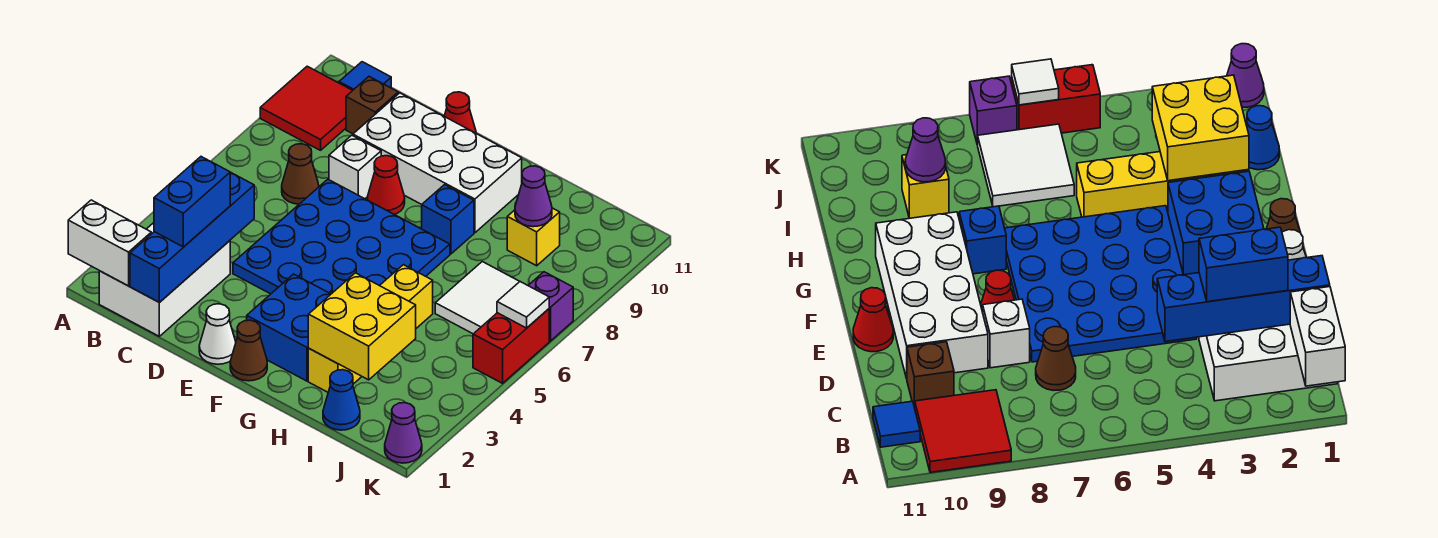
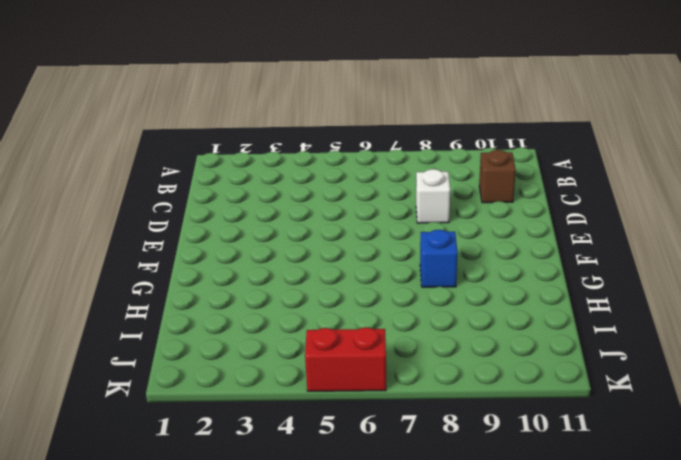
none -> red 2x2 tile [260,66,353,150]
none -> white 2x3 brick [99,223,230,336]
none -> blue 1x1 tile [339,62,391,90]

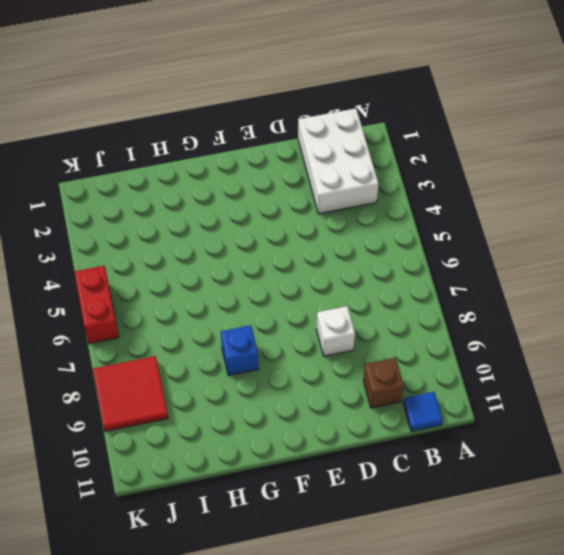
red 2x2 tile [93,356,168,431] -> red 2x2 tile moved to [260,66,353,150]
none -> brown 1x1 cone [282,144,319,204]
none -> blue 4x4 plate [233,179,450,294]
none -> white 2x4 brick [353,93,522,233]

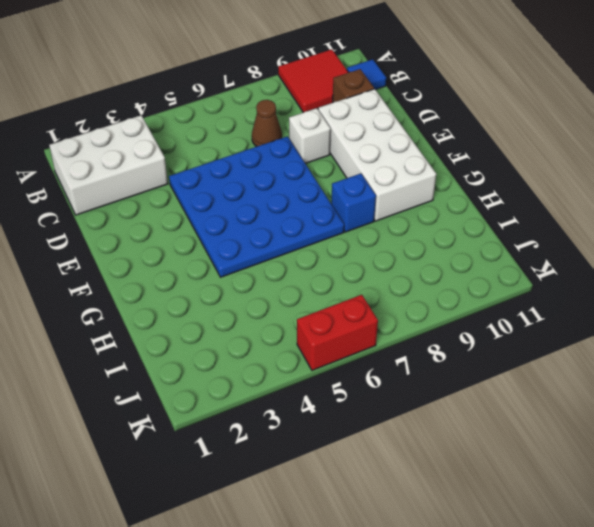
none -> white 1x1 cone [199,304,236,364]
none -> red 1x1 cone [367,156,405,215]
none -> red 1x1 cone [444,92,476,133]

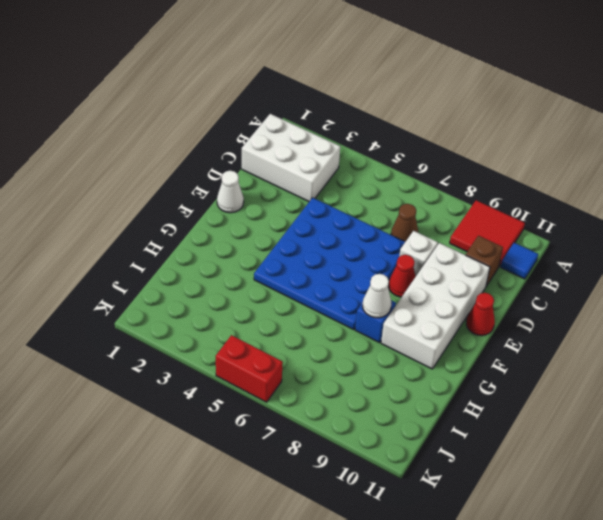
white 1x1 cone [363,274,391,318] -> none
none -> brown 1x1 cone [230,320,267,381]
none -> blue 2x2 brick [247,274,331,381]
none -> yellow 1x4 brick [308,265,433,392]

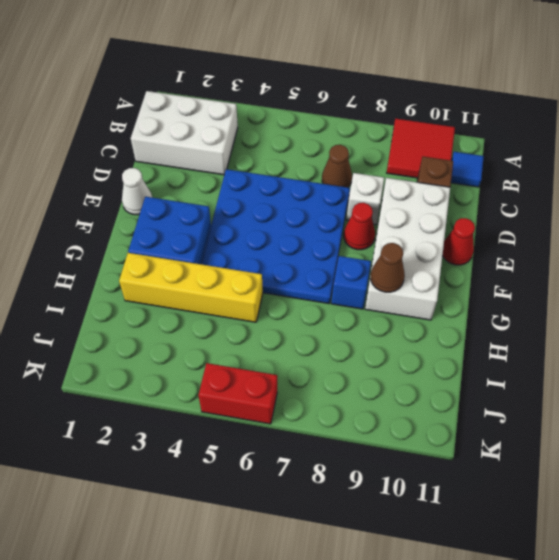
brown 1x1 cone [370,243,405,292] -> brown 1x1 cone moved to [230,320,267,381]
none -> blue 1x1 cone [323,370,360,430]
none -> white 2x2 tile [435,262,520,334]
none -> yellow 1x1 brick [507,208,560,266]

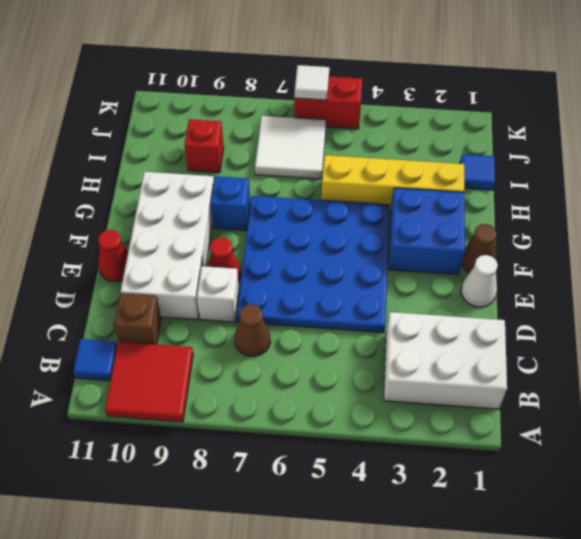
blue 1x1 tile [460,154,495,190] -> blue 1x1 cone [323,370,360,430]
red 1x1 brick [185,119,224,173] -> yellow 1x1 brick [507,208,560,266]
none -> purple 1x1 cone [385,403,422,463]
none -> purple 1x1 brick [528,272,573,341]
none -> white 1x2 brick [68,200,151,286]

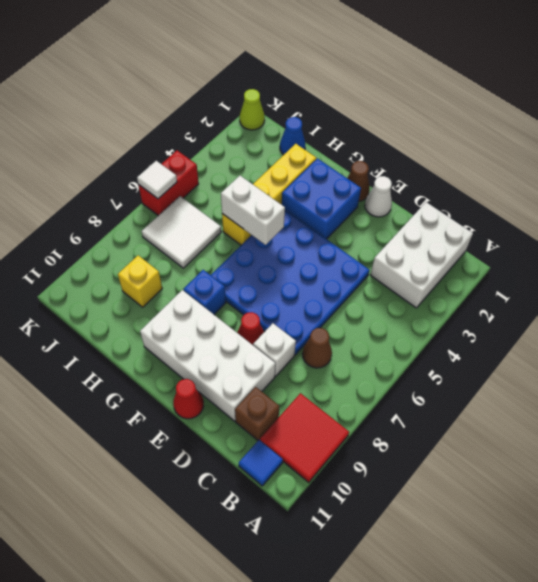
white 1x2 brick [221,176,285,245] -> white 1x2 brick moved to [68,200,151,286]
lime 1x1 cone [240,89,265,130] -> purple 1x1 cone [385,403,422,463]
none -> purple 1x1 brick [528,272,573,341]
none -> blue 1x4 brick [130,172,254,302]
none -> yellow 2x2 brick [308,273,416,380]

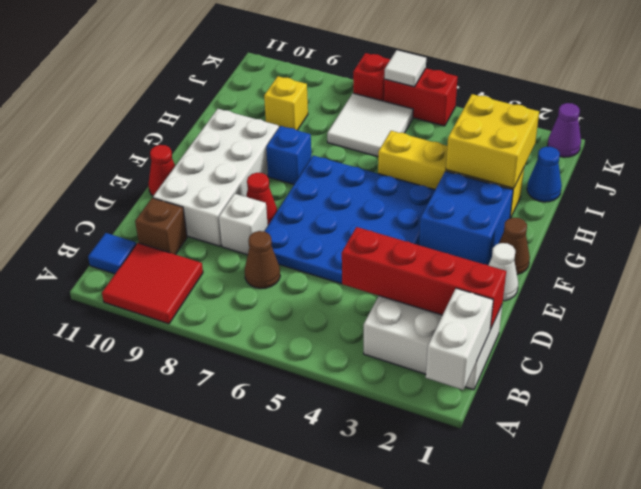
red 1x4 brick [342,227,506,330] -> blue 1x4 brick [130,172,254,302]
red 1x1 brick [353,53,390,101] -> purple 1x1 brick [528,272,573,341]
none -> purple 1x1 cone [515,166,552,227]
none -> blue 1x2 brick [154,157,230,247]

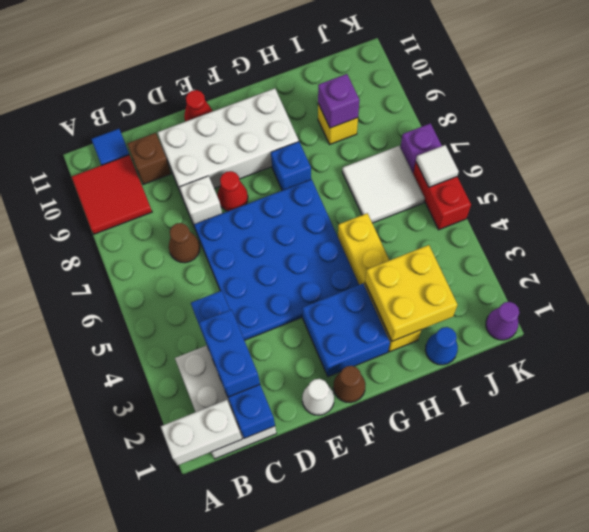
purple 1x1 brick [318,74,359,128] -> purple 1x1 cone [515,166,552,227]

